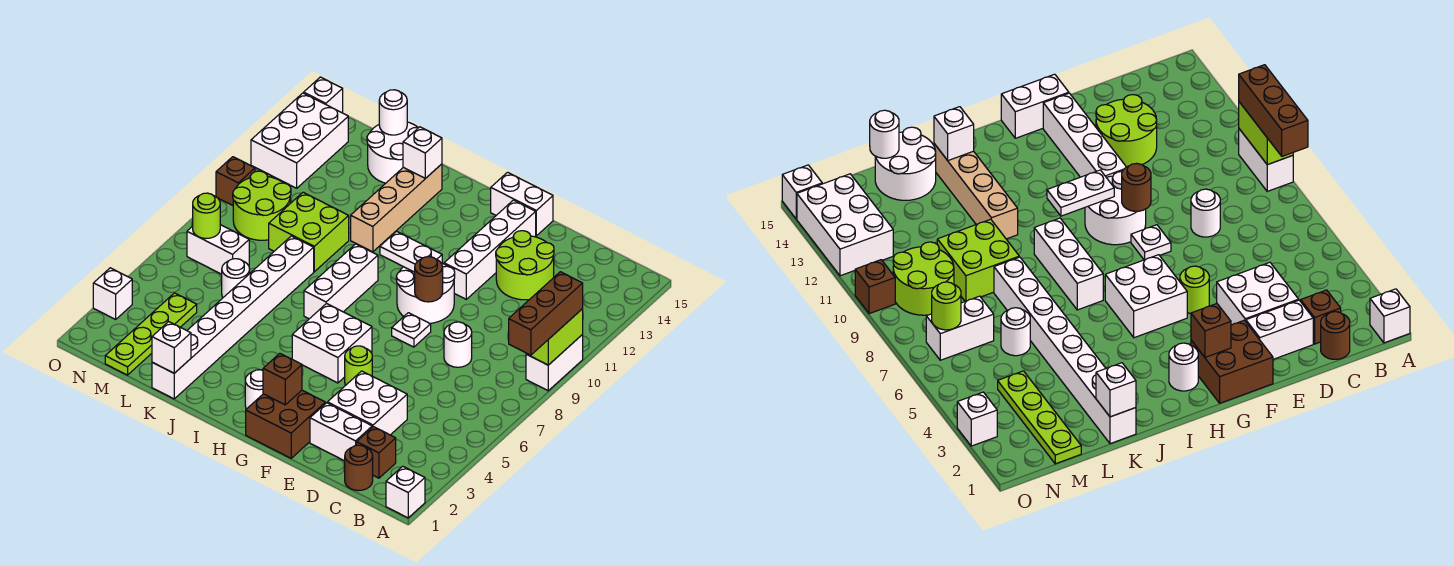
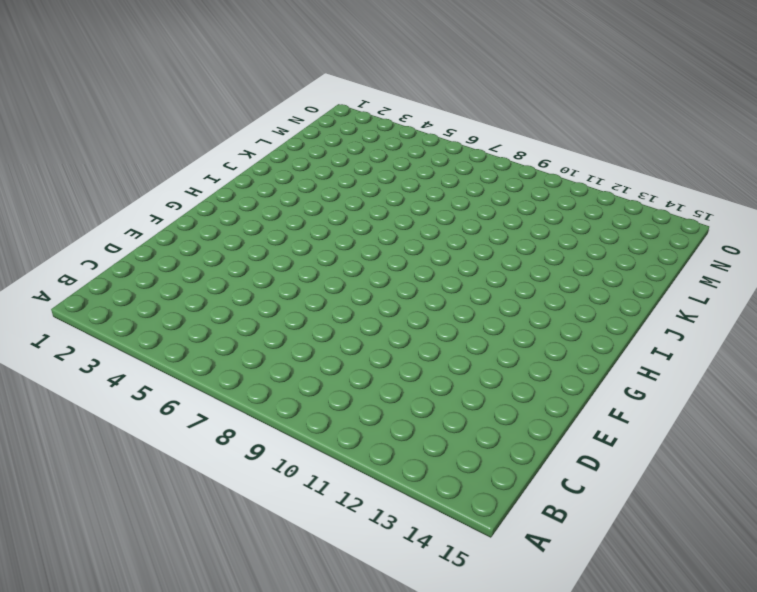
none -> white 1x1 brick [386,466,425,518]
none -> white 1x2 brick [526,334,583,391]
none -> brown 1x1 round brick [345,445,373,491]
none -> brown 1x1 brick [357,427,396,478]

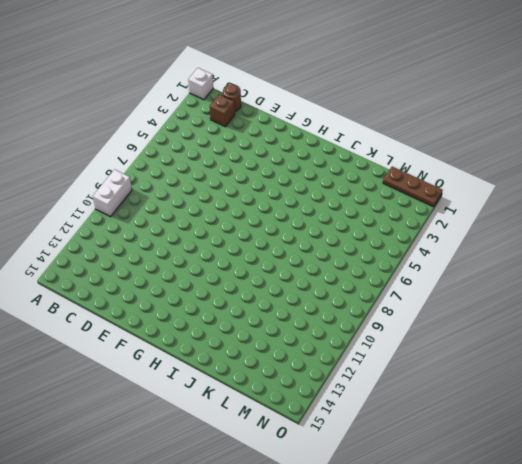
brown 1x3 plate [383,167,442,207] -> lime 1x4 plate [105,293,197,375]
none -> white 1x2 brick [310,403,372,461]
none -> white 2x2 brick [327,371,407,435]
none -> white 1x1 round brick [444,322,472,367]
none -> lime 2x2 round brick [496,231,554,300]

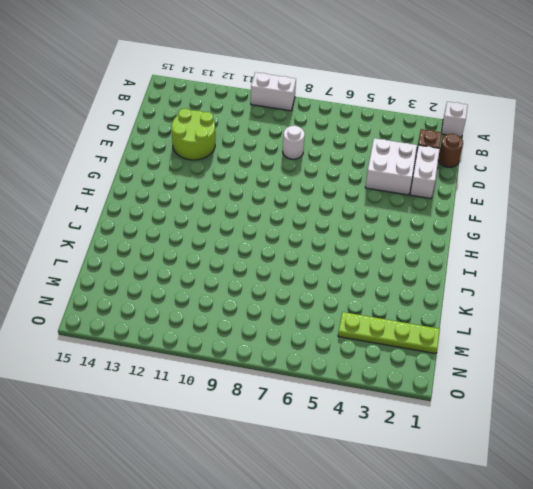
none -> brown 2x2 brick [246,390,325,458]
none -> lime 1x1 round brick [345,346,372,385]
none -> white 1x1 plate [392,313,431,347]
none -> white 2x2 round brick [396,263,455,323]

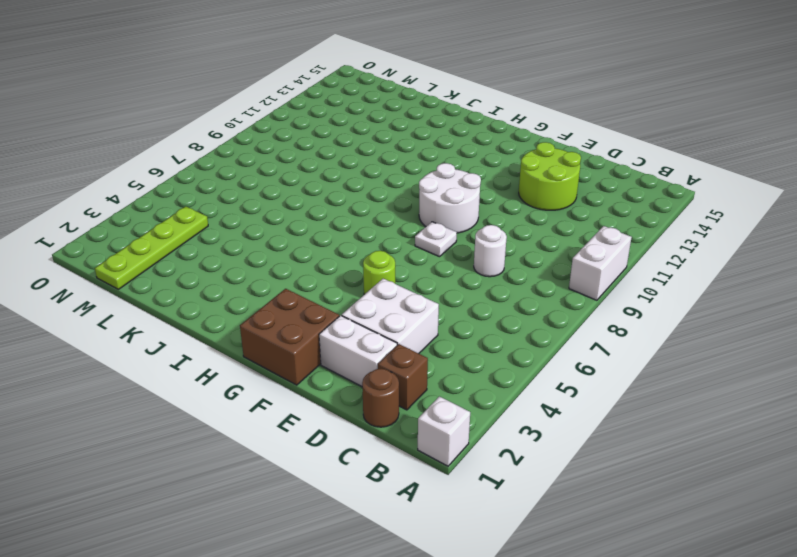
none -> white 1x4 brick [444,200,536,299]
none -> white 1x2 brick [491,172,553,236]
none -> white 2x2 brick [292,303,372,383]
none -> white 1x1 round brick [245,370,263,409]

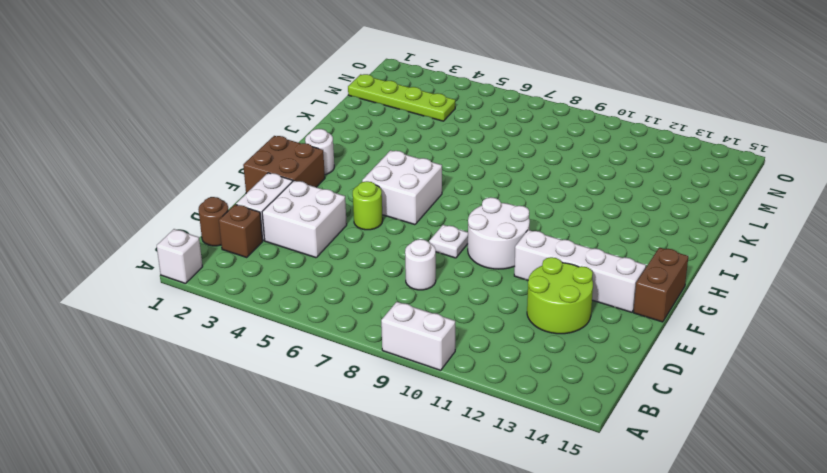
brown 1x2 brick [633,247,688,322] -> white 1x2 brick [491,172,553,236]
none -> white 1x3 brick [304,244,378,319]
none -> tan 1x4 brick [351,164,442,252]
none -> white 1x8 brick [152,236,314,399]
none -> lime 2x2 brick [269,192,349,272]

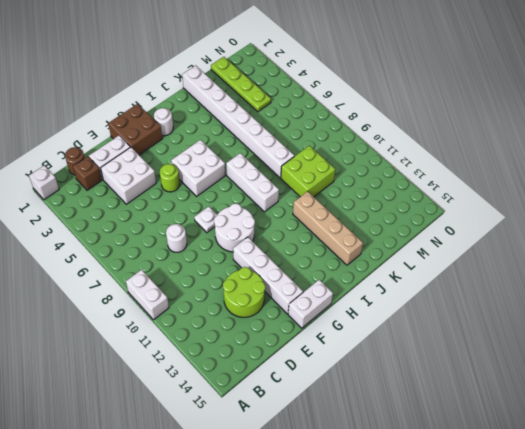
none -> white 2x2 round brick [367,122,418,183]
none -> white 1x1 round brick [222,259,250,297]
none -> white 1x2 brick [187,225,249,274]
none -> lime 2x2 round brick [233,171,291,240]

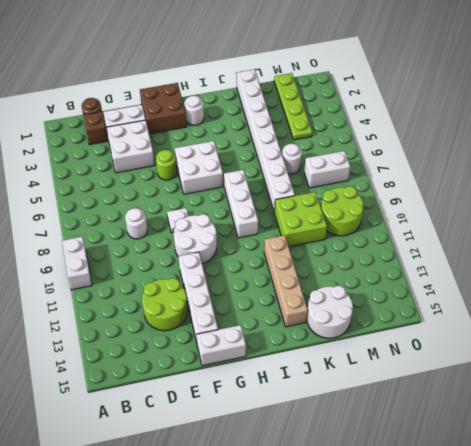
none -> white 1x1 brick [386,466,425,518]
none -> white 2x3 brick [251,93,348,188]
none -> white 1x1 brick [93,268,132,319]
none -> brown 1x1 brick [216,157,255,205]

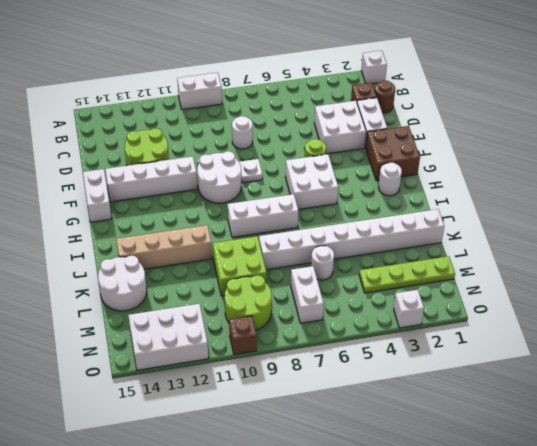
none -> white 1x1 brick [304,77,343,113]
none -> lime 1x2 brick [526,309,583,365]
none -> brown 1x1 round brick [415,257,443,302]
none -> brown 1x1 brick [263,353,302,405]

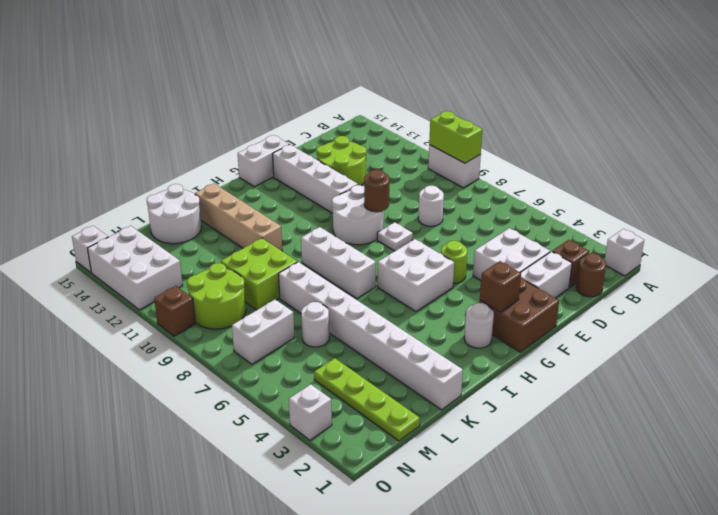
none -> white 1x2 plate [380,231,442,272]
none -> white 1x1 brick [403,127,442,179]
none -> white 1x1 brick [152,322,191,373]
none -> white 1x1 round brick [379,90,407,135]

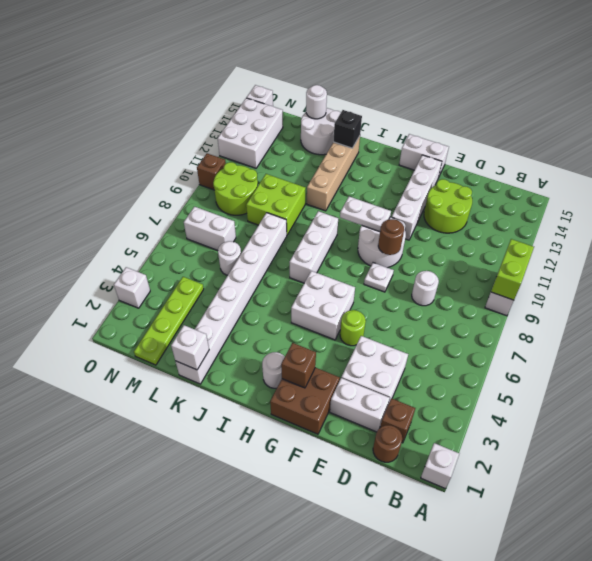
black 1x1 brick [333,110,362,148] -> white 1x1 brick [403,127,442,179]
none -> lime 1x1 round brick [193,193,220,238]
none -> brown 1x3 brick [509,272,583,355]

